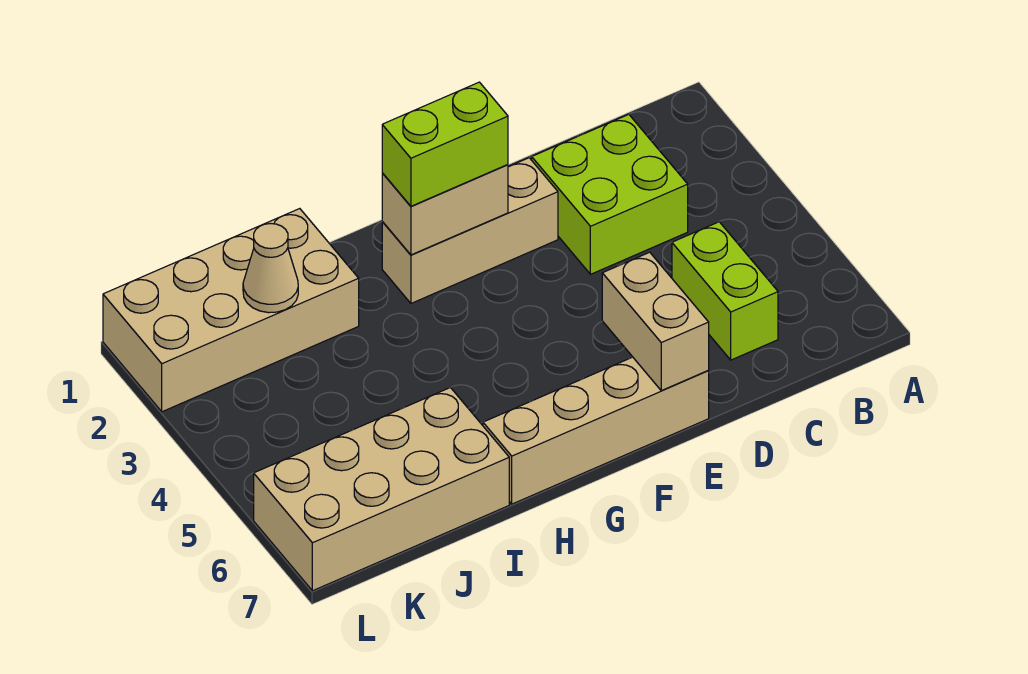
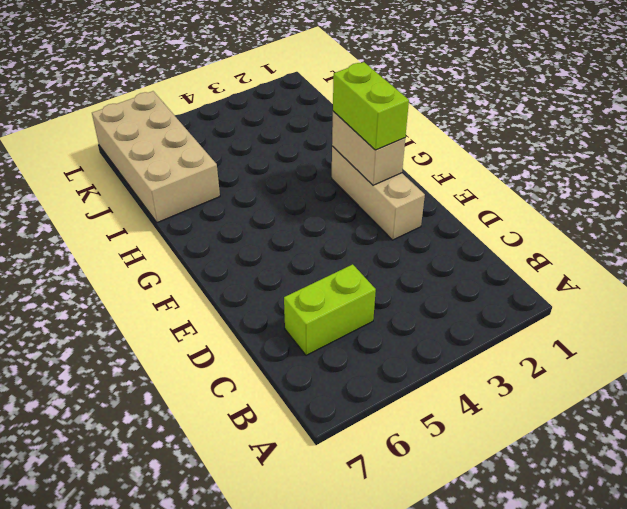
none -> lime 2x2 brick [532,114,688,274]
none -> tan 1x4 brick [483,357,709,504]

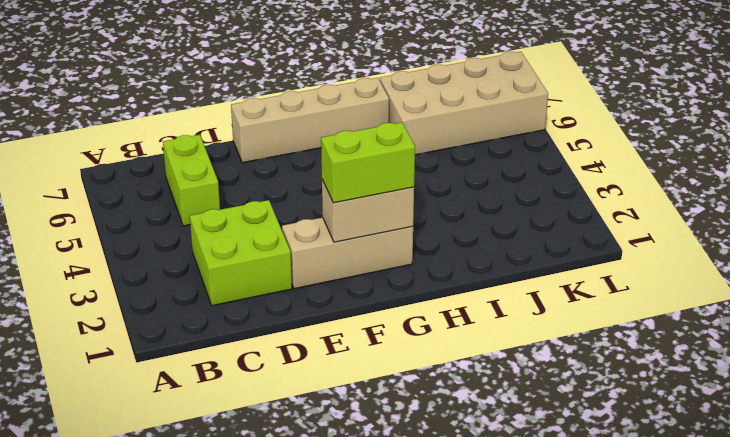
none -> tan 2x4 brick [103,209,359,412]
none -> tan 1x2 brick [602,252,709,391]

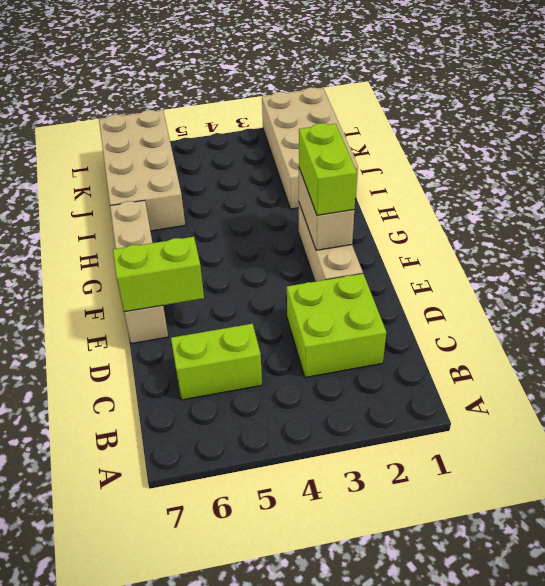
lime 1x2 brick [113,237,204,312] -> tan 1x2 brick [602,252,709,391]
none -> tan 1x1 cone [243,224,298,313]

